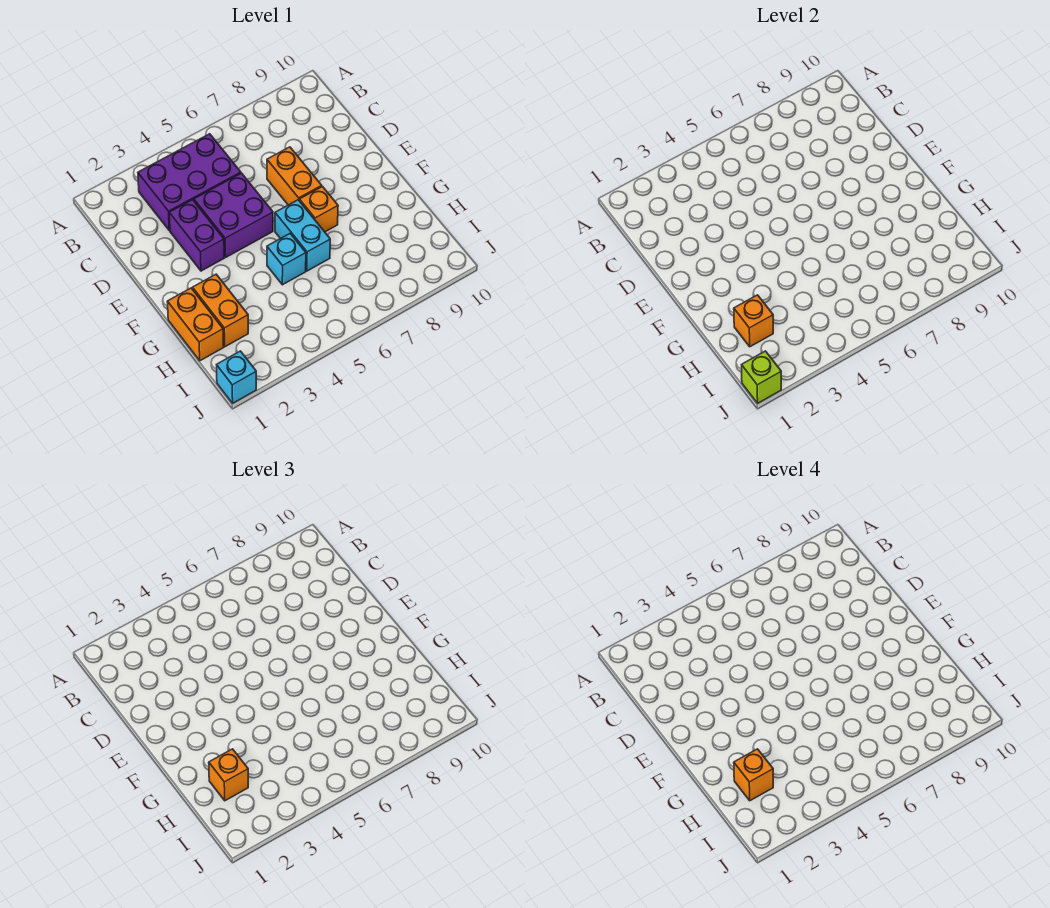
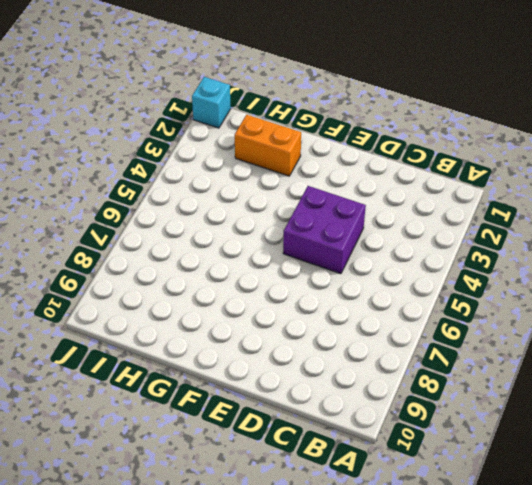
none -> purple 2x3 brick [138,134,241,231]
none -> purple 1x2 brick [169,200,224,271]
none -> orange 1x2 brick [267,147,322,205]

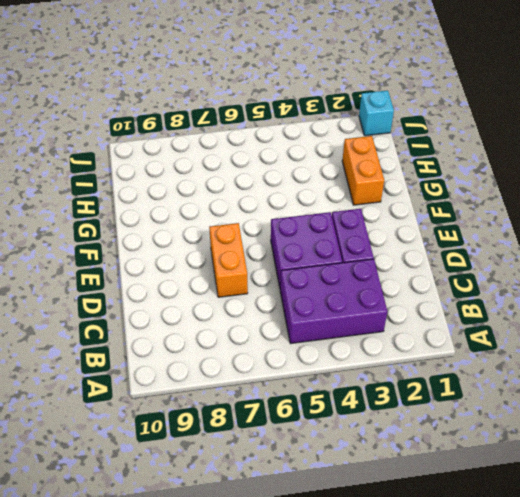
none -> cyan 1x2 brick [275,200,330,271]
none -> orange 1x1 brick [299,187,338,232]
none -> orange 1x2 brick [167,288,224,361]

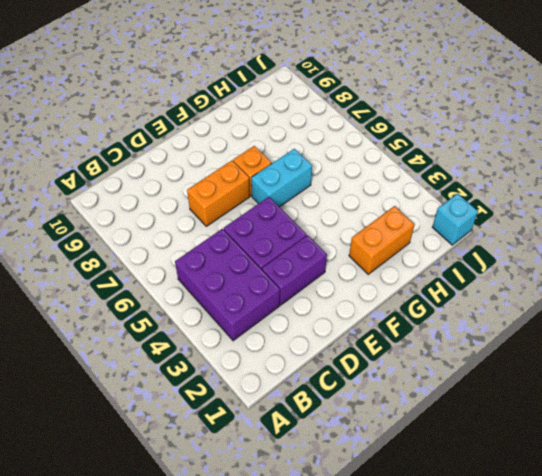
none -> orange 1x2 brick [167,288,224,361]
none -> cyan 1x1 brick [267,234,306,285]
none -> orange 1x1 brick [734,295,773,347]

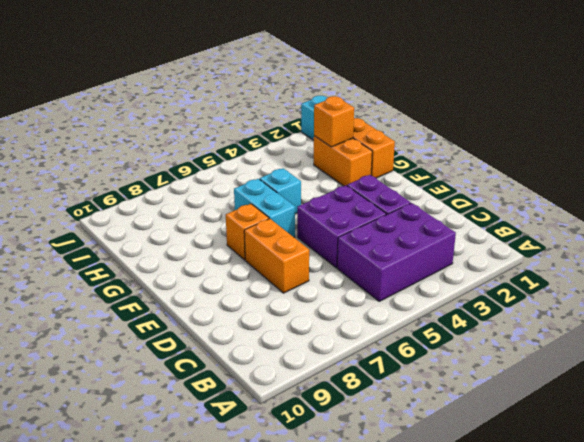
none -> lime 1x1 brick [742,351,781,403]
none -> orange 1x1 brick [209,749,248,801]
none -> orange 1x1 brick [734,749,773,801]

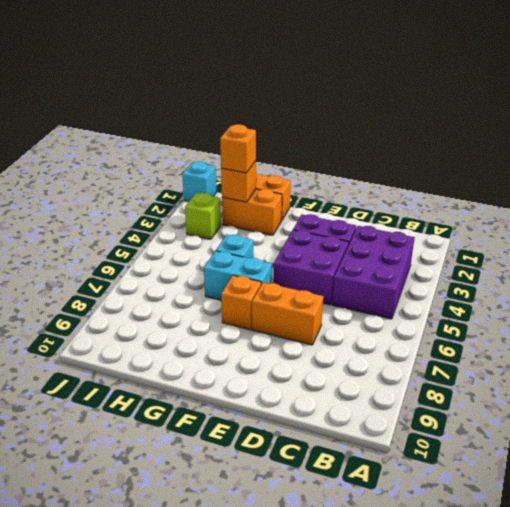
lime 1x1 brick [185,193,221,239] -> lime 1x1 brick moved to [742,351,781,403]
none -> orange 1x1 brick [734,749,773,801]

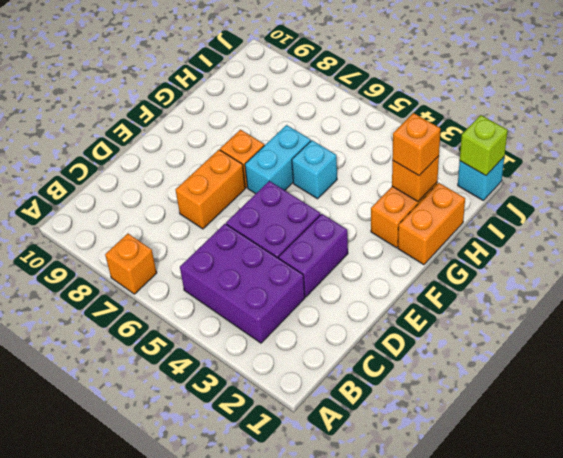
orange 1x1 brick [105,234,157,294] -> orange 1x1 brick moved to [734,749,773,801]

